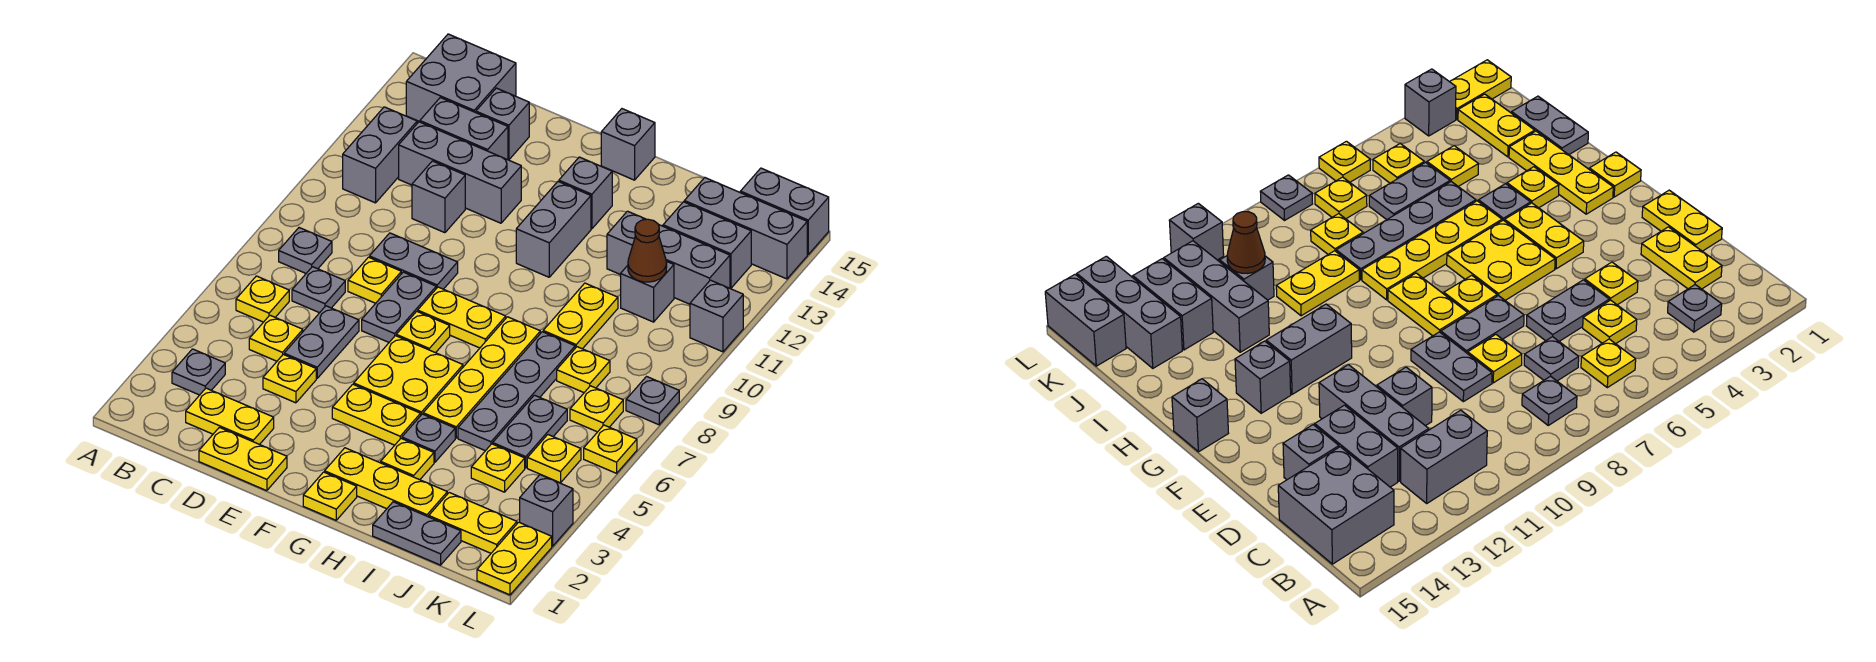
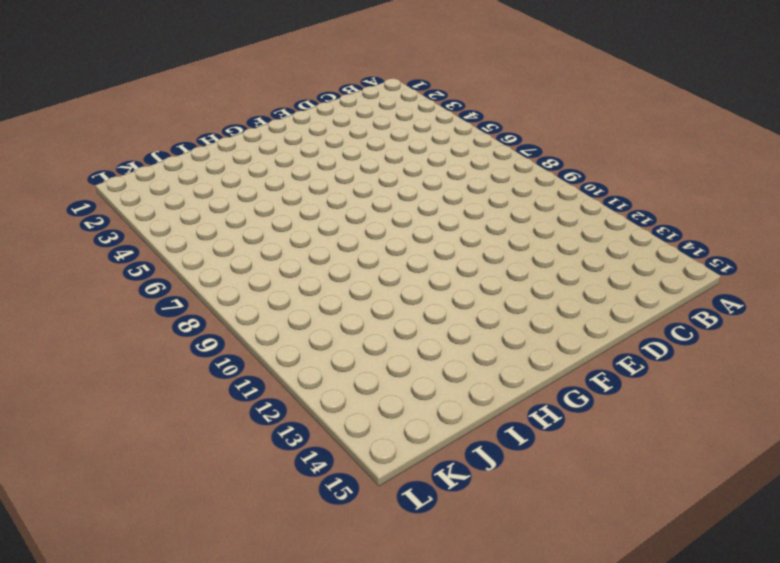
none -> grey 1x1 plate [172,349,225,395]
none -> yellow 1x1 plate [236,276,289,322]
none -> grey 1x1 plate [279,228,332,273]
none -> grey 1x2 brick [343,107,417,203]

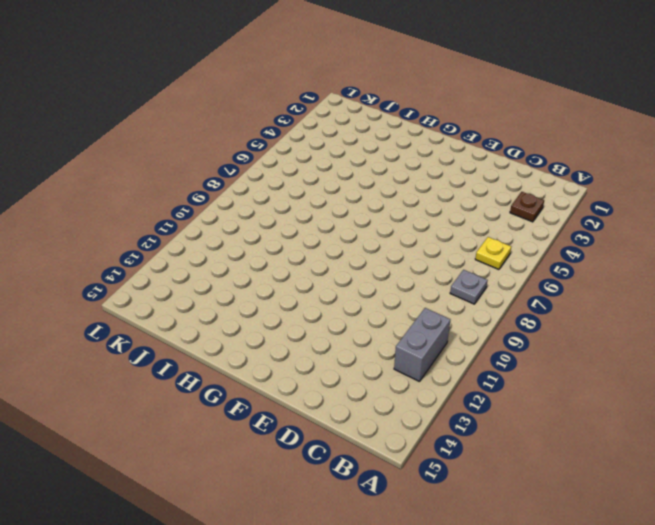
brown 1x1 plate [510,192,544,222] -> grey 1x1 plate [172,349,225,395]
none -> grey 2x2 brick [406,34,516,122]
none -> yellow 1x2 plate [186,388,274,445]
none -> yellow 1x1 plate [249,315,303,361]
none -> grey 1x1 plate [292,267,345,313]

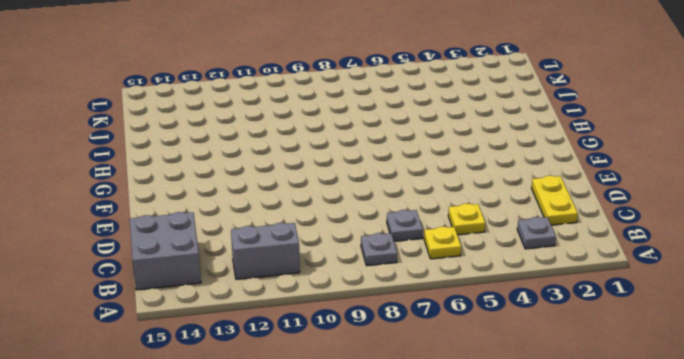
none -> grey 1x3 brick [399,122,521,223]
none -> grey 1x2 brick [420,98,508,160]
none -> yellow 1x2 plate [199,427,287,491]
none -> yellow 1x1 plate [263,354,316,403]

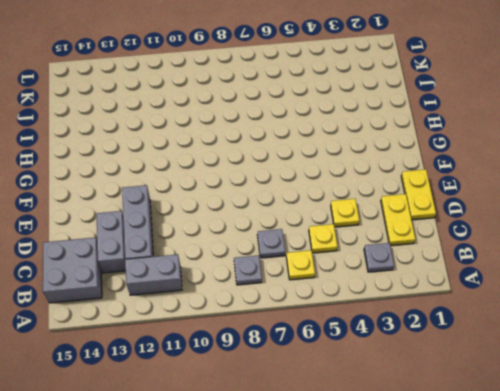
none -> grey 1x2 plate [284,306,359,378]
none -> yellow 1x1 plate [348,257,401,303]
none -> grey 1x2 plate [369,233,458,289]
none -> grey 1x1 brick [412,161,465,233]

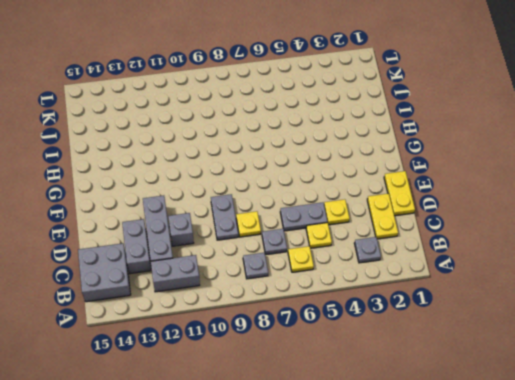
none -> grey 1x1 brick [476,88,529,160]
none -> grey 1x2 plate [362,272,436,342]
none -> yellow 1x2 plate [332,384,421,445]
none -> yellow 2x2 plate [354,336,463,415]

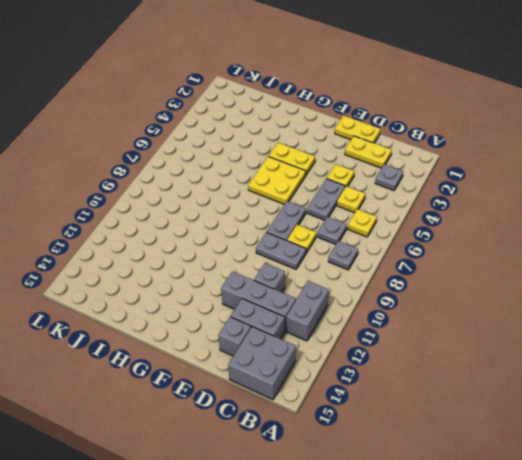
none -> yellow 1x1 plate [396,311,450,353]
none -> yellow 1x2 plate [418,287,506,348]
none -> yellow 1x1 plate [303,472,357,520]
none -> yellow 1x3 plate [325,448,447,517]

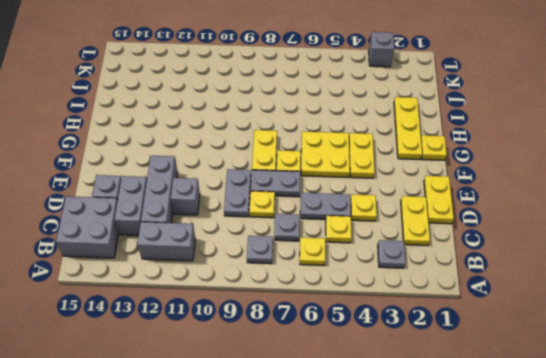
none -> grey 1x2 brick [516,182,591,277]
none -> grey 1x1 brick [559,157,612,229]
none -> grey 1x1 brick [601,109,655,180]
none -> yellow 1x1 plate [381,439,434,480]

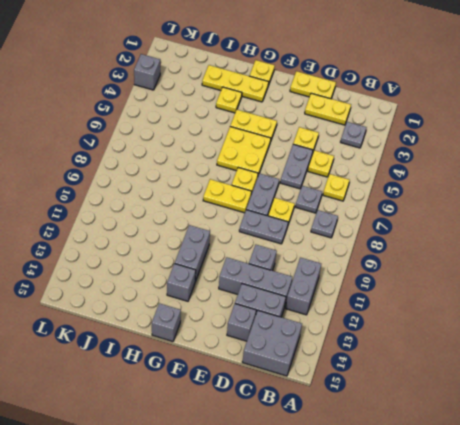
none -> grey 1x1 plate [402,414,455,462]
none -> yellow 1x4 plate [423,317,540,438]
none -> grey 1x2 plate [373,502,461,565]
none -> grey 1x4 plate [458,332,575,451]

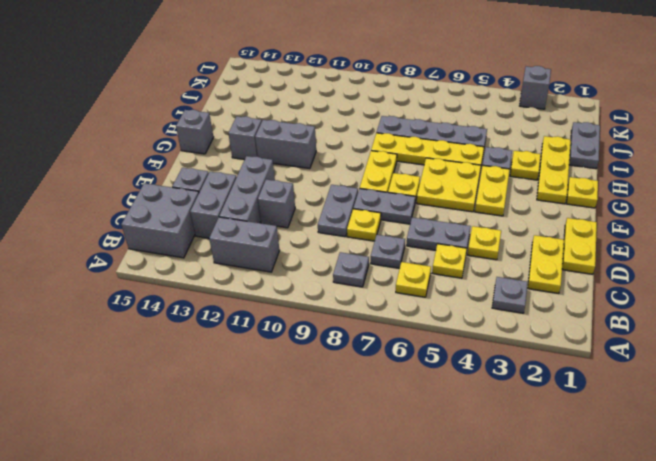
none -> yellow 1x2 plate [543,283,618,349]
none -> grey 1x3 brick [607,211,730,304]
none -> yellow 1x2 plate [429,493,517,553]
none -> yellow 1x1 plate [471,444,525,492]

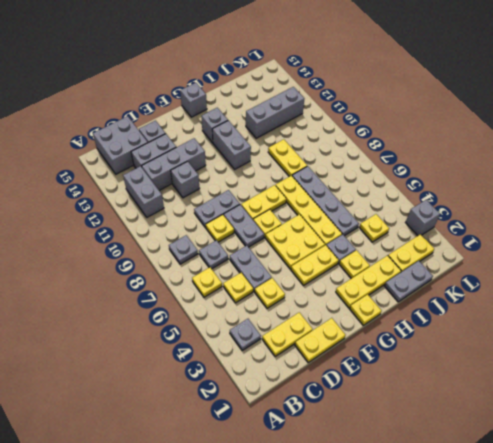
none -> grey 1x2 plate [493,395,567,468]
none -> yellow 1x1 plate [557,347,610,392]
none -> grey 1x1 brick [621,262,674,322]
none -> grey 1x2 brick [663,202,751,288]

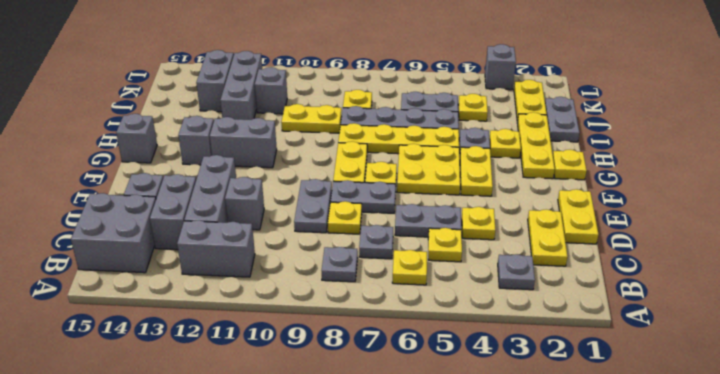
none -> grey 1x3 brick [684,178,807,279]
none -> yellow 1x1 plate [527,435,581,483]
none -> yellow 1x1 plate [570,386,623,432]
none -> grey 1x2 brick [740,168,829,254]

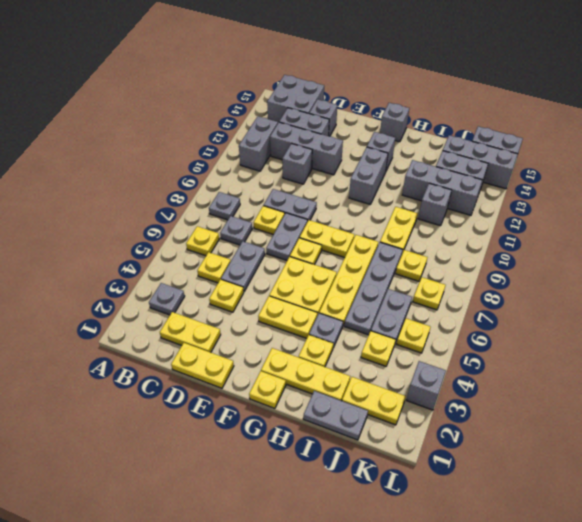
none -> yellow 1x2 plate [477,522,552,595]
none -> yellow 1x1 plate [584,425,637,473]
none -> grey 1x1 plate [626,377,679,425]
none -> grey 1x1 brick [690,280,743,352]

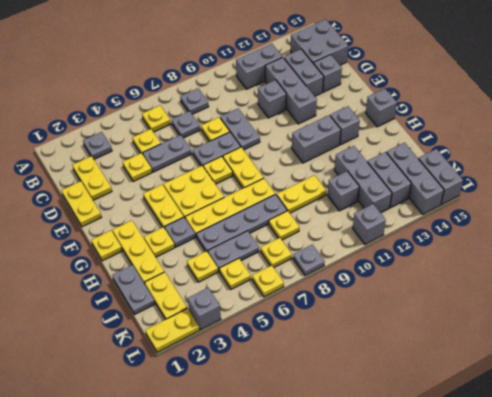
none -> brown 1x1 cone [628,219,667,282]

